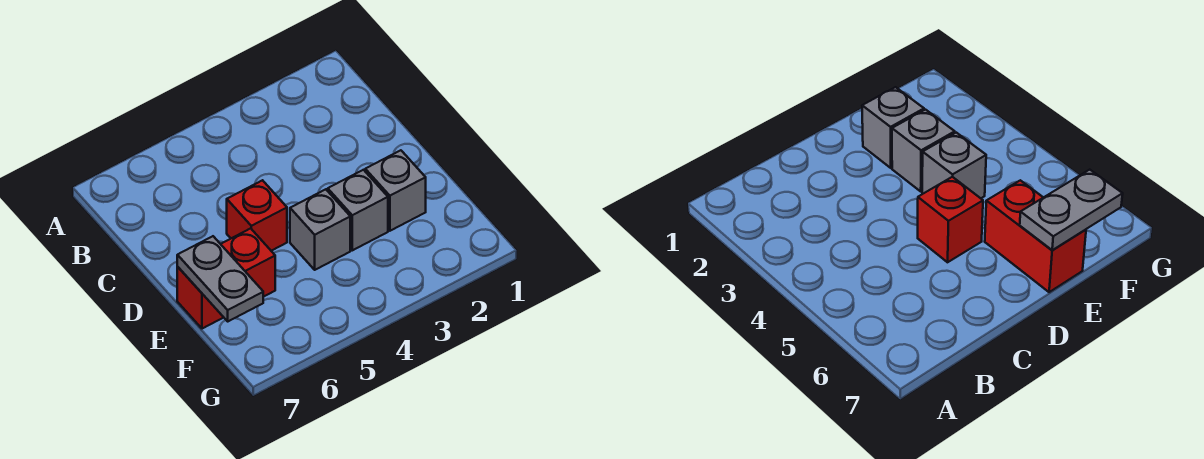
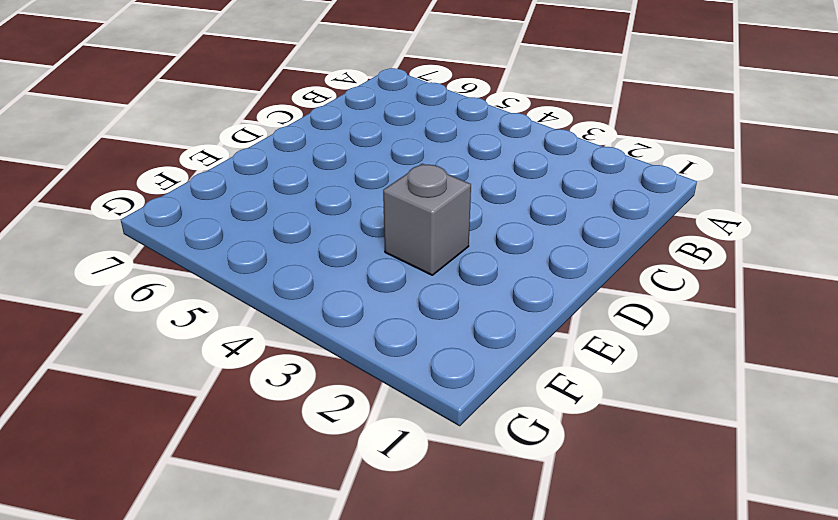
none -> red 1x1 brick [227,180,287,251]
none -> grey 1x1 brick [365,150,426,231]

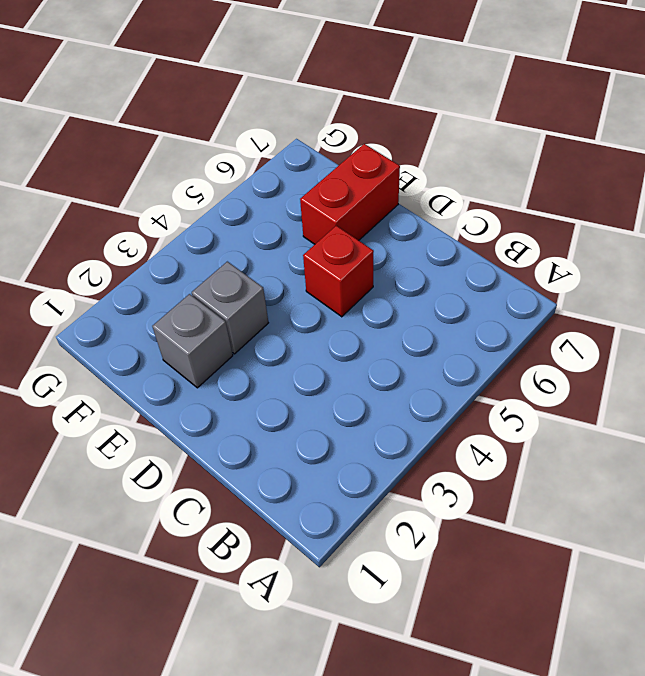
none -> grey 1x1 brick [290,189,350,270]
none -> grey 1x2 plate [177,236,263,321]

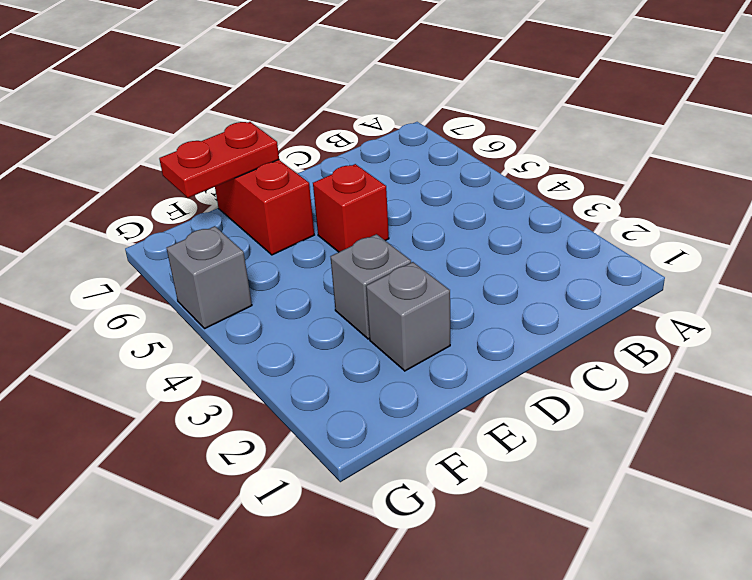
red 1x2 plate [159,122,279,198] -> grey 1x2 plate [177,236,263,321]
grey 1x1 brick [167,226,252,328] -> grey 1x1 brick moved to [290,189,350,270]

